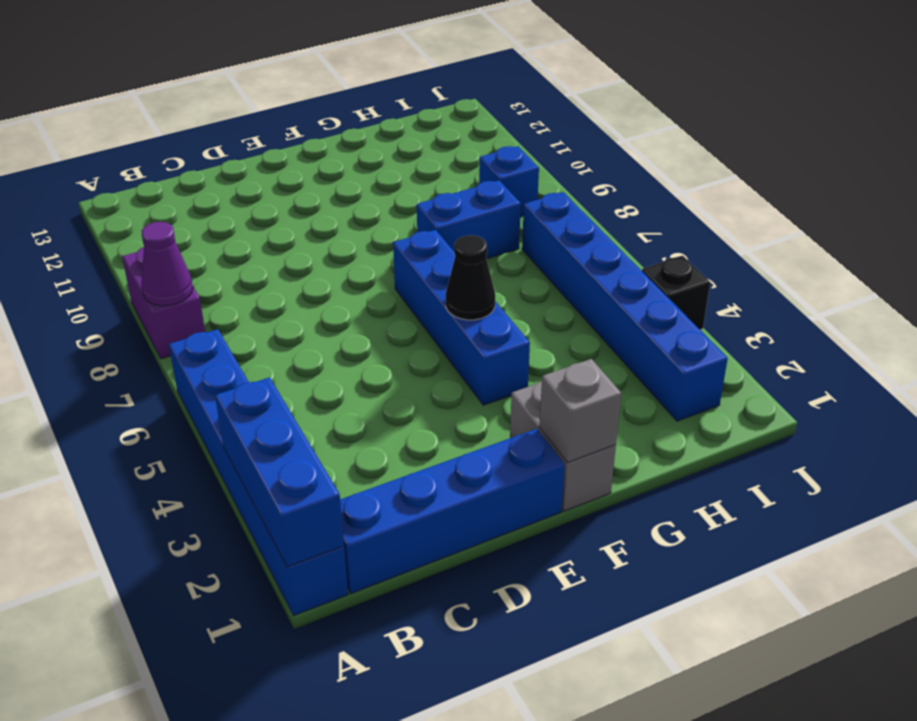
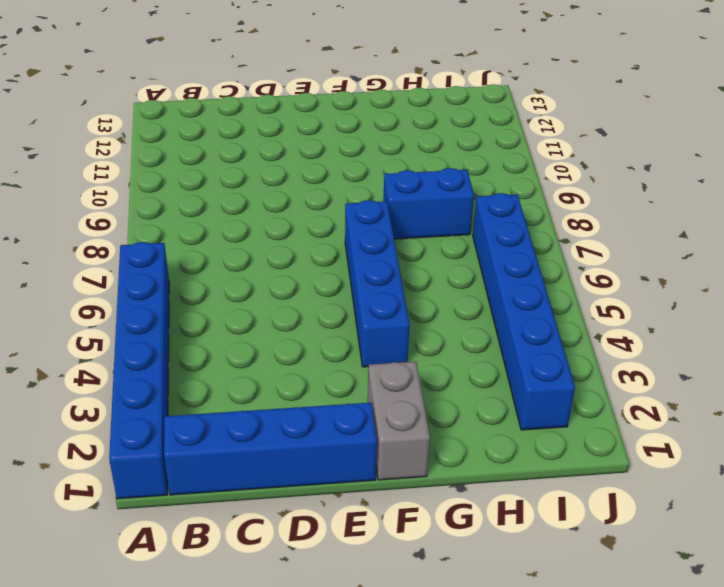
none -> purple 1x2 brick [122,247,205,359]
none -> blue 1x1 brick [479,146,539,218]
none -> black 1x1 brick [642,256,710,330]

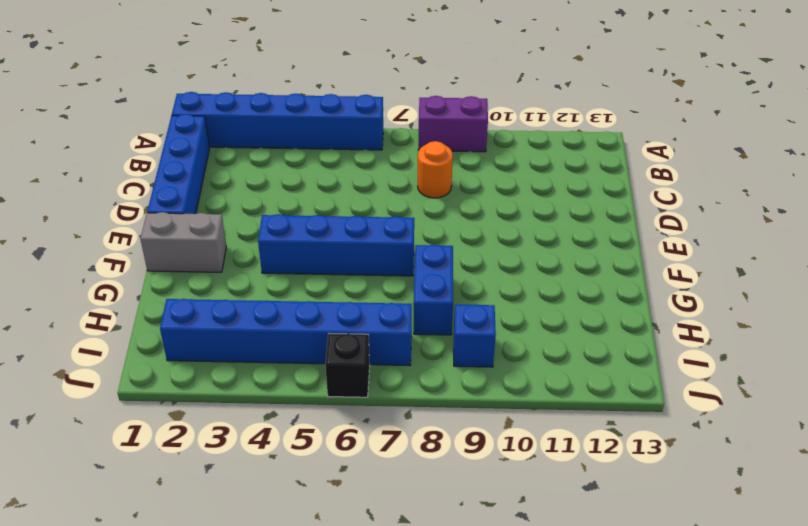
orange 1x1 round brick [418,141,453,198] -> none
black 1x1 brick [325,334,370,397] -> black 1x1 brick moved to [642,256,710,330]
none -> blue 1x3 brick [215,377,344,567]
none -> purple 1x1 cone [141,222,193,306]
none -> grey 1x1 brick [539,359,621,463]

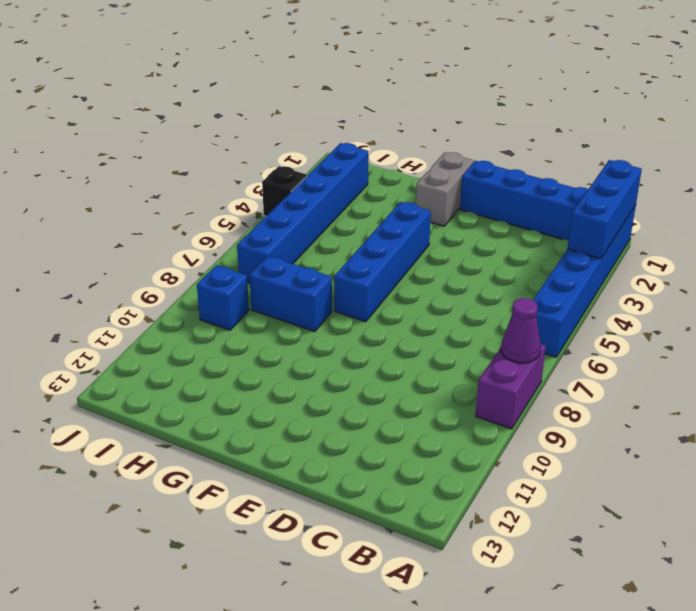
none -> grey 1x1 brick [539,359,621,463]
none -> black 1x1 cone [446,235,495,320]

